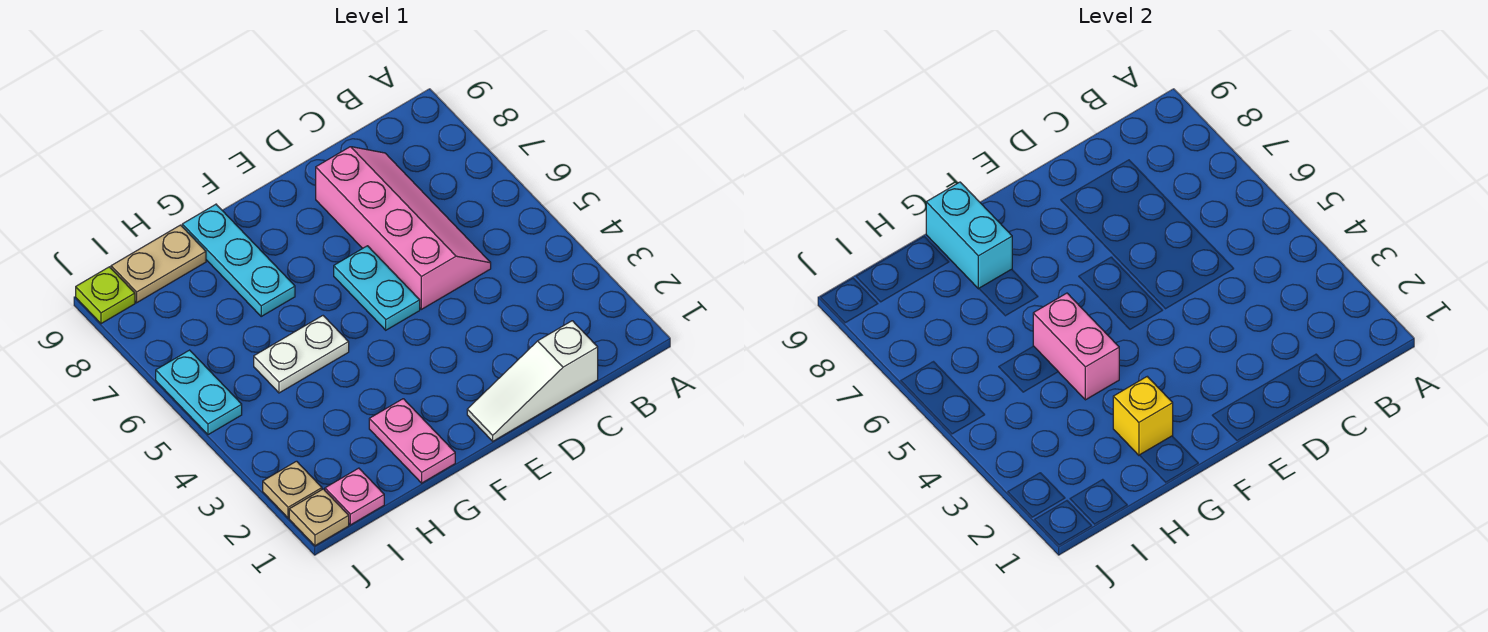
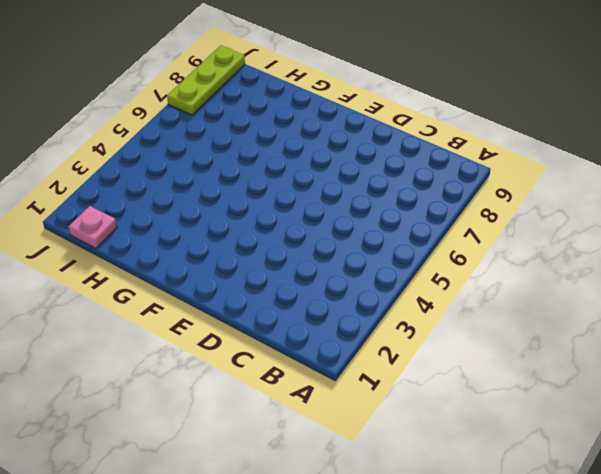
lime 1x3 plate [167,45,245,115] -> lime 1x1 plate [76,267,135,324]
none -> white 1x3 slope [467,321,598,441]
none -> pink 2x4 slope [316,147,491,309]
none -> cyan 1x2 plate [334,246,420,330]

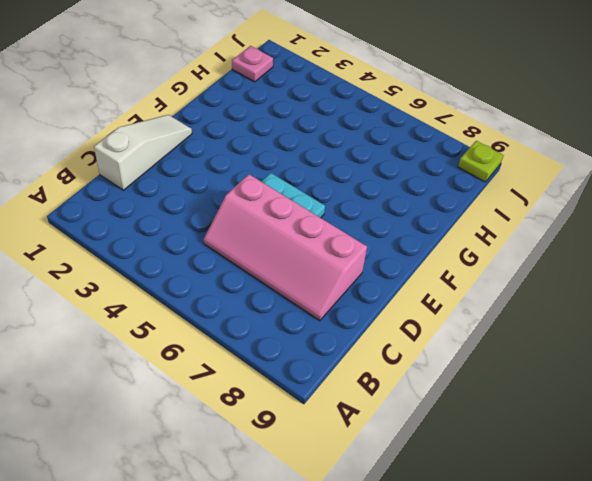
none -> pink 1x2 plate [369,399,455,483]
none -> white 1x2 plate [254,316,349,393]
none -> cyan 1x3 plate [182,204,295,316]

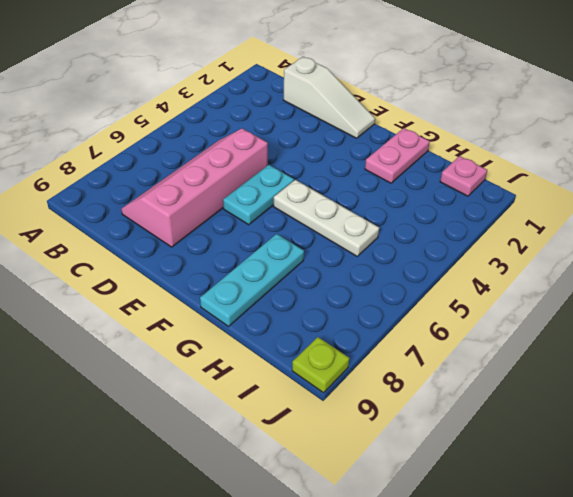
white 1x3 plate [274,180,379,256] -> white 1x2 plate [254,316,349,393]
none -> tan 1x2 plate [111,225,206,303]
none -> tan 1x1 plate [289,489,349,546]
none -> tan 1x1 plate [263,461,322,518]

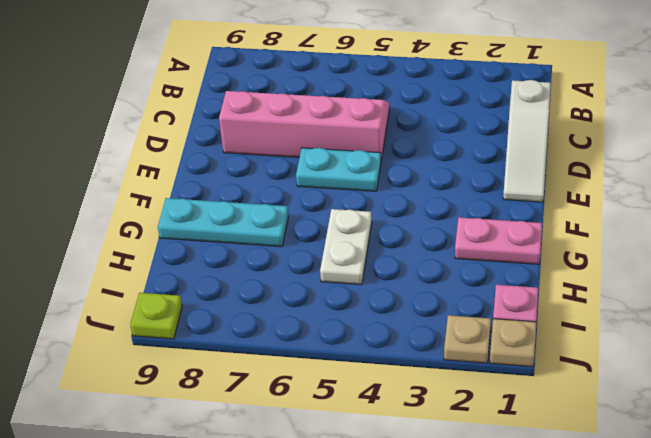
none -> tan 1x2 plate [111,225,206,303]
none -> cyan 1x2 plate [156,350,242,435]
none -> yellow 1x1 brick [1113,377,1173,455]

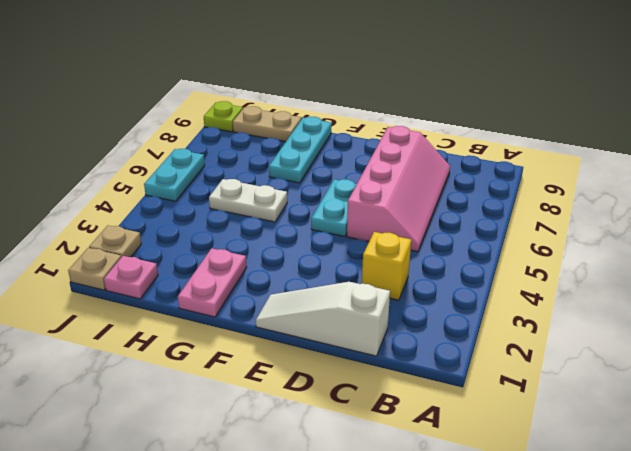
yellow 1x1 brick [362,232,411,300] -> yellow 1x1 brick moved to [1113,377,1173,455]
none -> pink 1x2 brick [1033,293,1119,400]
none -> cyan 1x2 brick [926,182,1012,289]

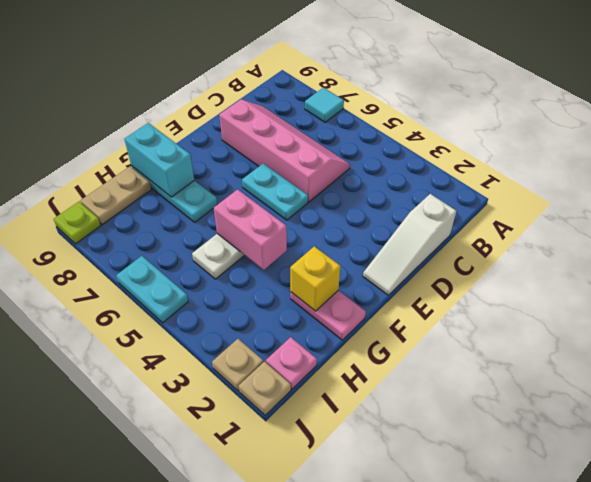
cyan 1x1 tile [305,88,344,122] -> none

